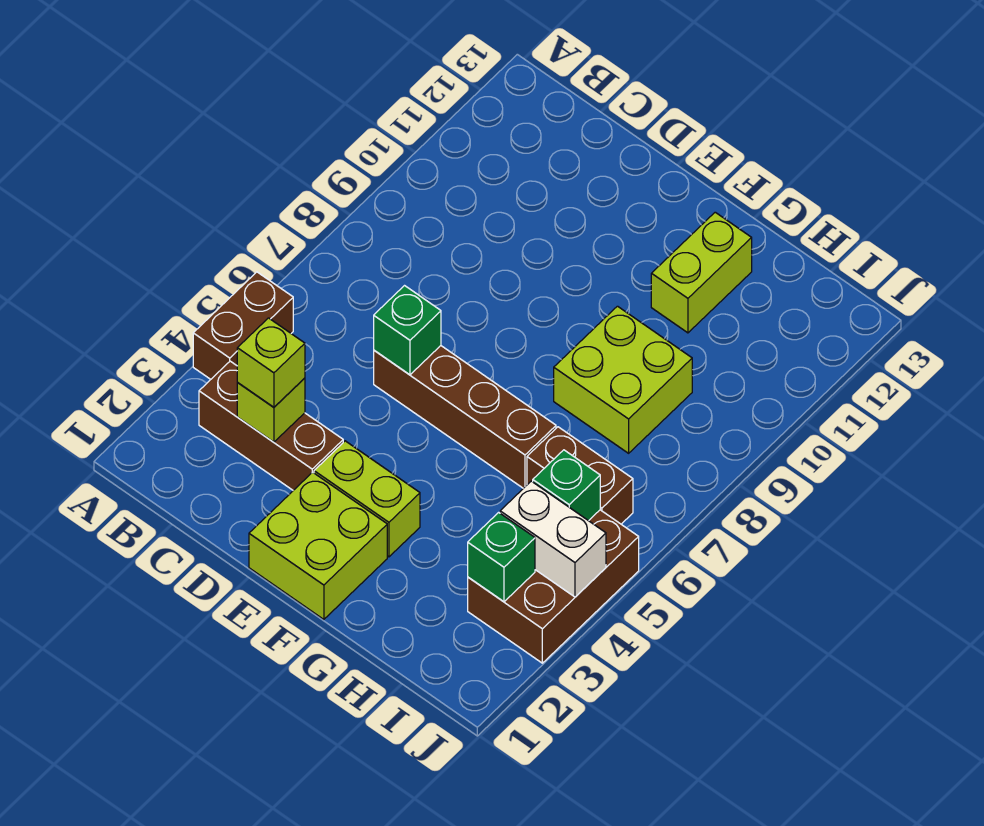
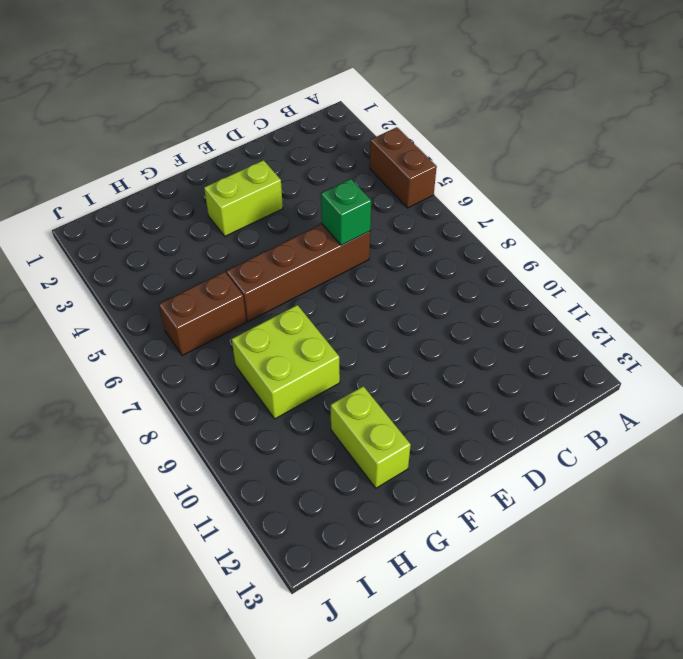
none -> brown 1x3 brick [199,361,343,490]
none -> lime 2x2 brick [249,472,387,619]
none -> brown 2x3 brick [468,510,639,663]

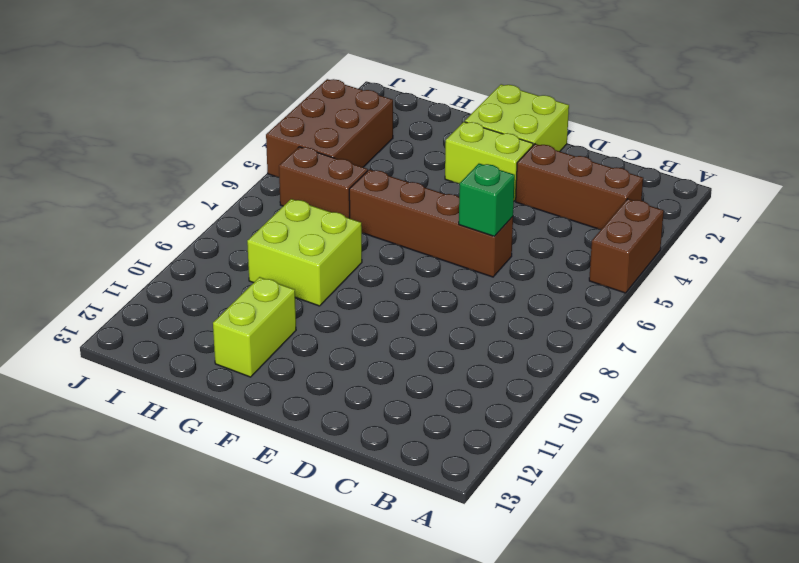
none -> lime 1x1 brick [237,378,305,442]
none -> green 1x1 brick [468,512,535,602]
none -> white 1x2 brick [500,481,606,597]

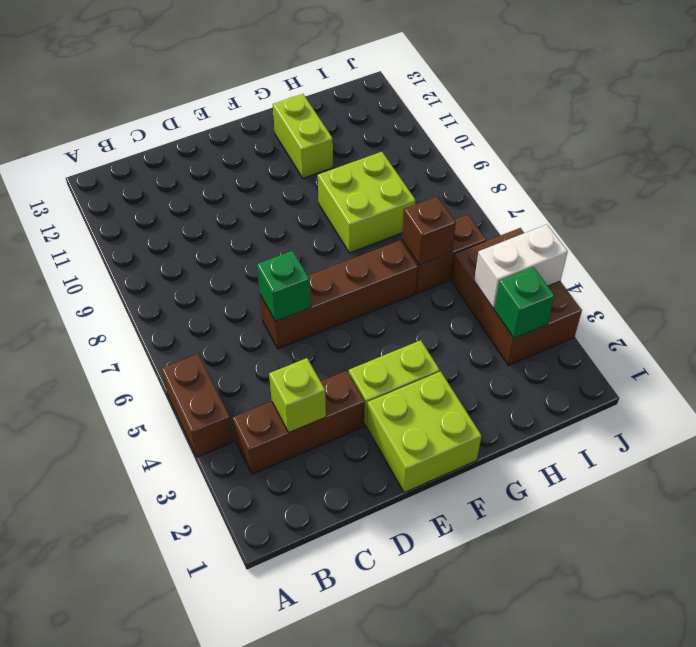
brown 1x1 brick [402,197,456,265] -> none
none -> green 1x1 brick [533,450,600,521]
none -> lime 1x1 brick [237,318,305,407]

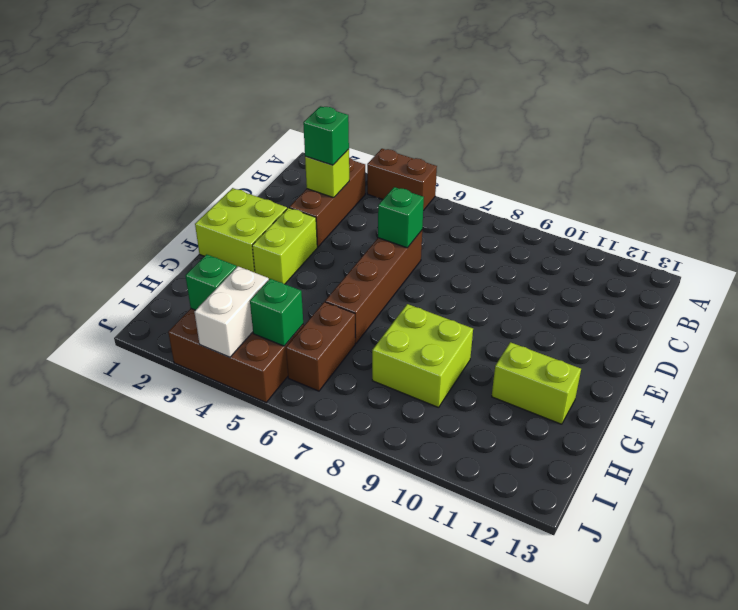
green 1x1 brick [303,106,349,165] -> lime 1x1 brick [237,318,305,407]

